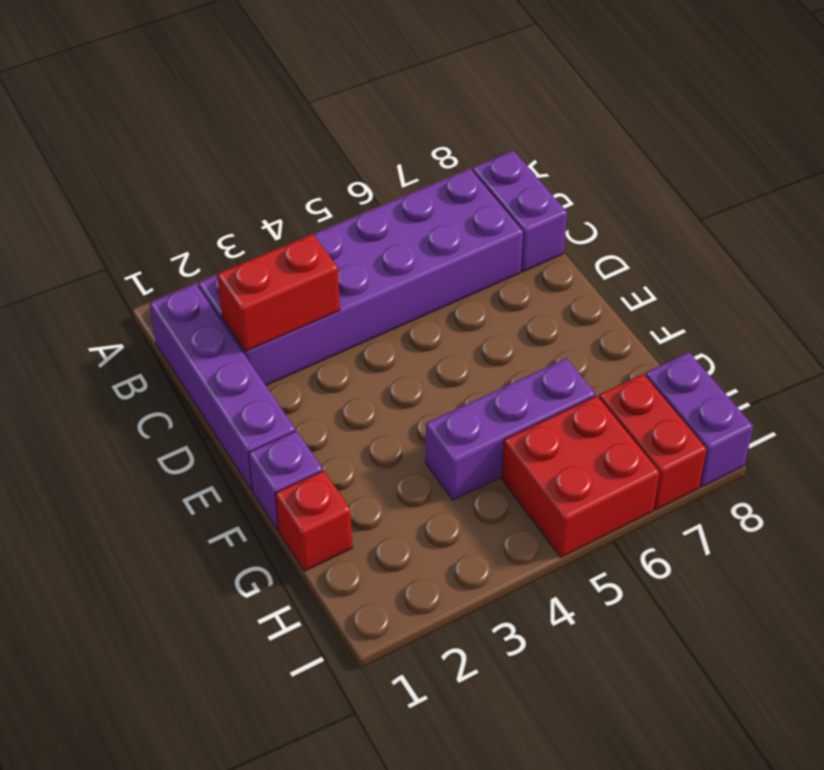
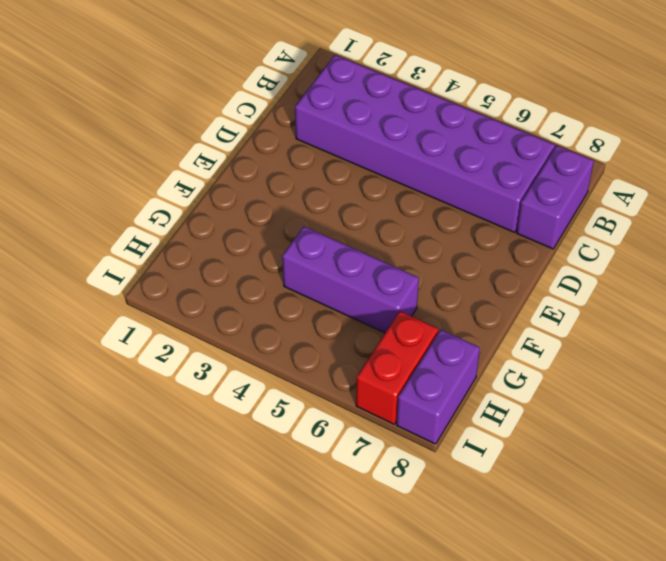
none -> purple 1x4 brick [150,284,295,490]
none -> purple 1x1 brick [248,431,323,530]

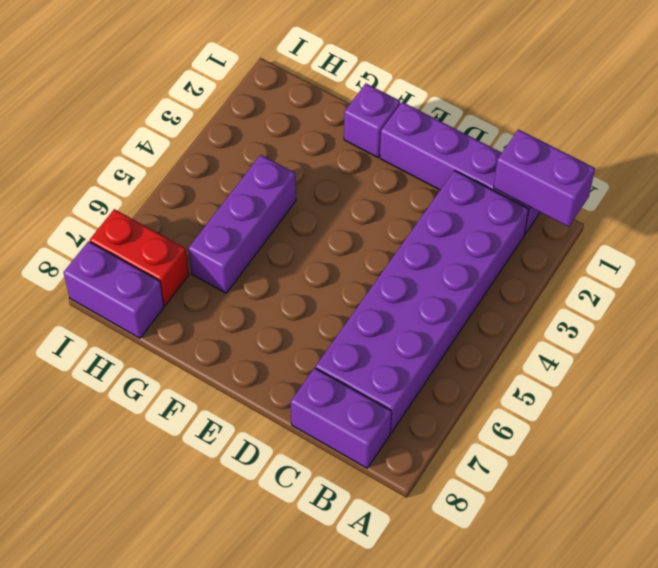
purple 1x2 brick [494,130,595,227] -> none
none -> red 1x1 brick [275,471,352,571]
none -> red 2x2 brick [502,396,660,557]

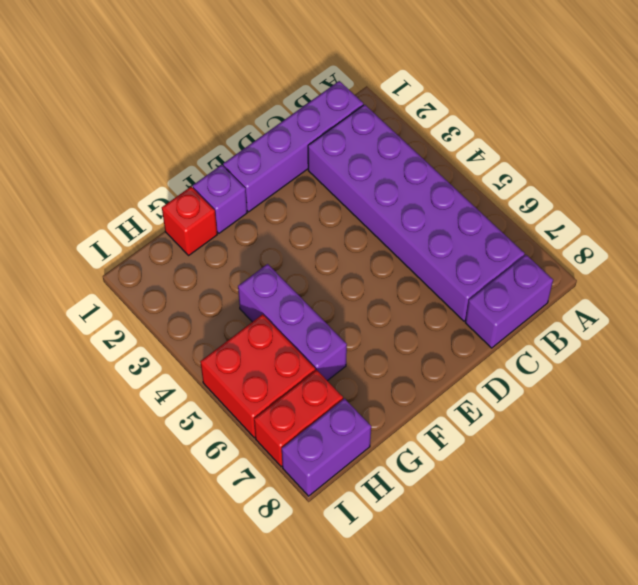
none -> red 1x2 brick [217,234,340,351]

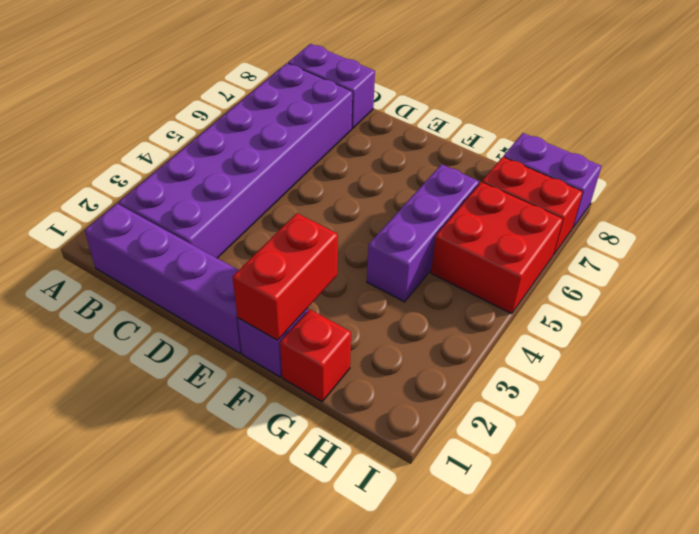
red 1x2 brick [233,213,338,340] -> red 1x2 brick moved to [217,234,340,351]

